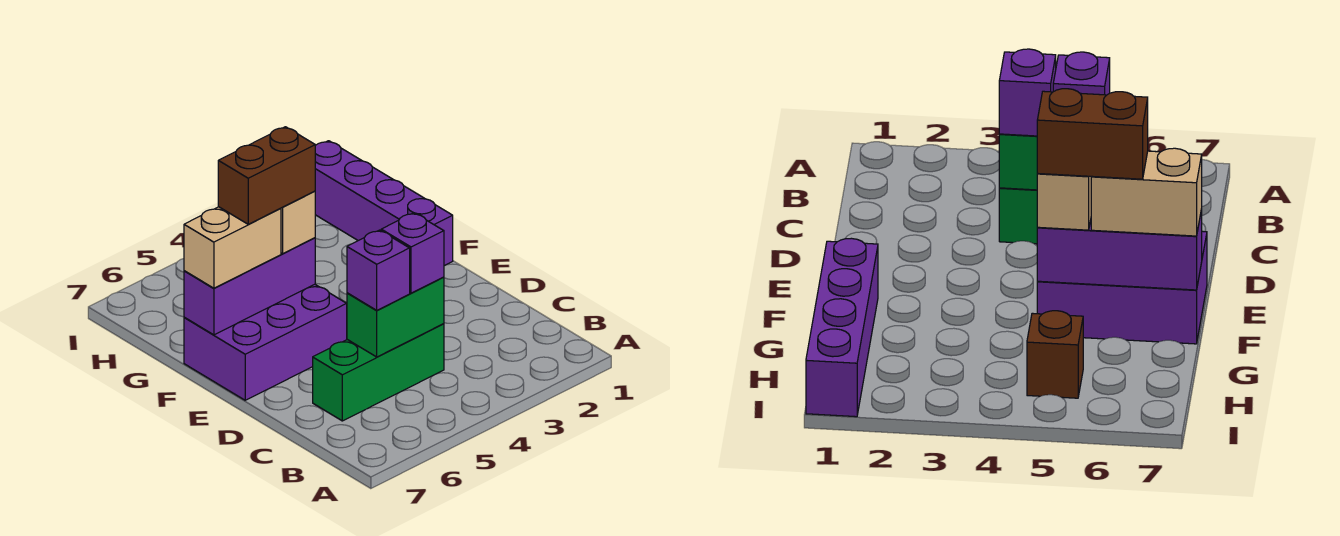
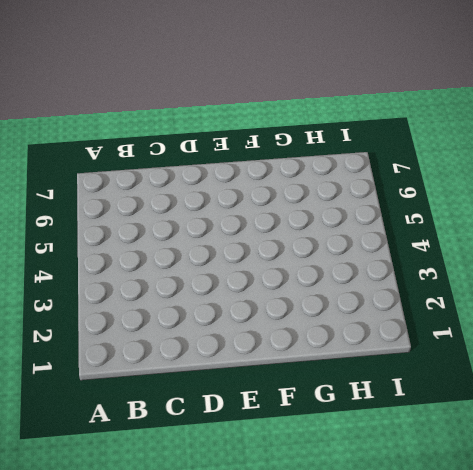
none -> green 1x3 brick [313,324,444,421]
none -> purple 2x3 brick [184,284,347,400]

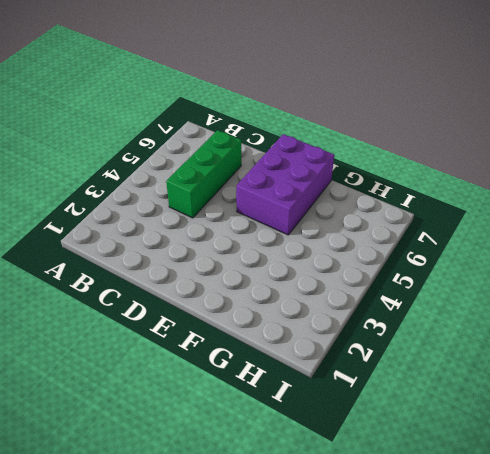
none -> purple 1x4 brick [315,141,453,266]
none -> brown 1x1 brick [1027,311,1083,398]

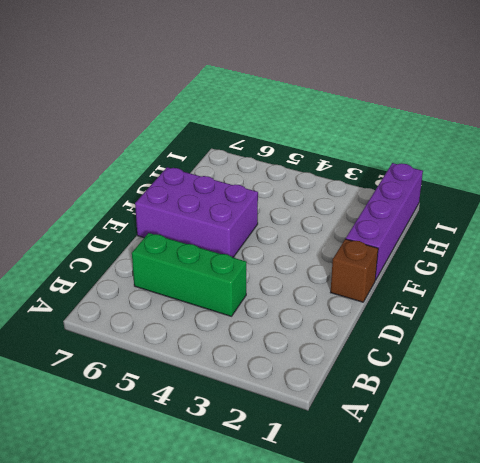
brown 1x1 brick [331,239,378,302] -> brown 1x1 brick moved to [1027,311,1083,398]
none -> green 1x2 brick [347,277,444,357]
none -> purple 1x3 brick [184,238,315,335]

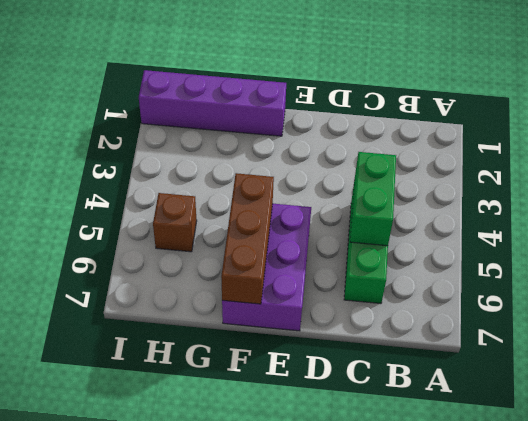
brown 1x3 brick [221,173,274,304] -> purple 1x3 brick [184,238,315,335]
none -> purple 1x1 brick [381,213,444,293]
none -> purple 1x1 brick [347,230,410,310]

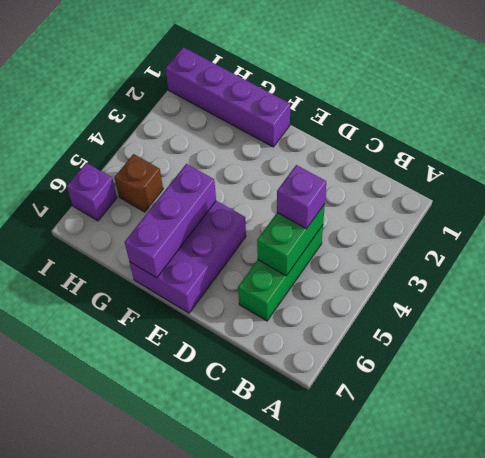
purple 1x1 brick [67,163,117,221] -> purple 1x1 brick moved to [347,230,410,310]
none -> tan 1x1 brick [281,191,315,254]
none -> tan 1x2 brick [184,207,281,288]

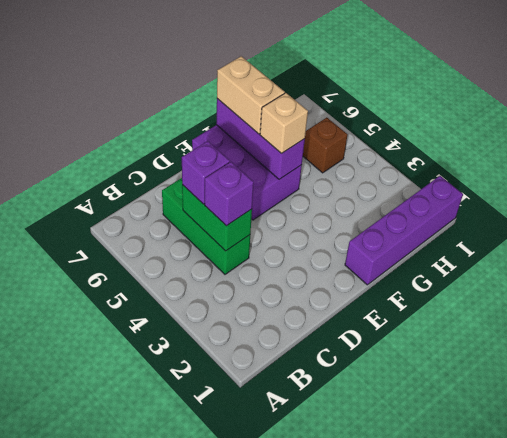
none -> brown 1x2 brick [218,127,315,224]

